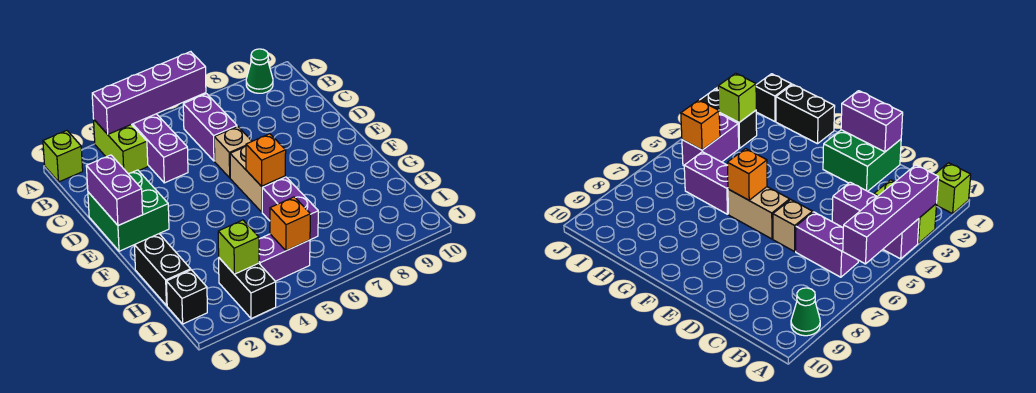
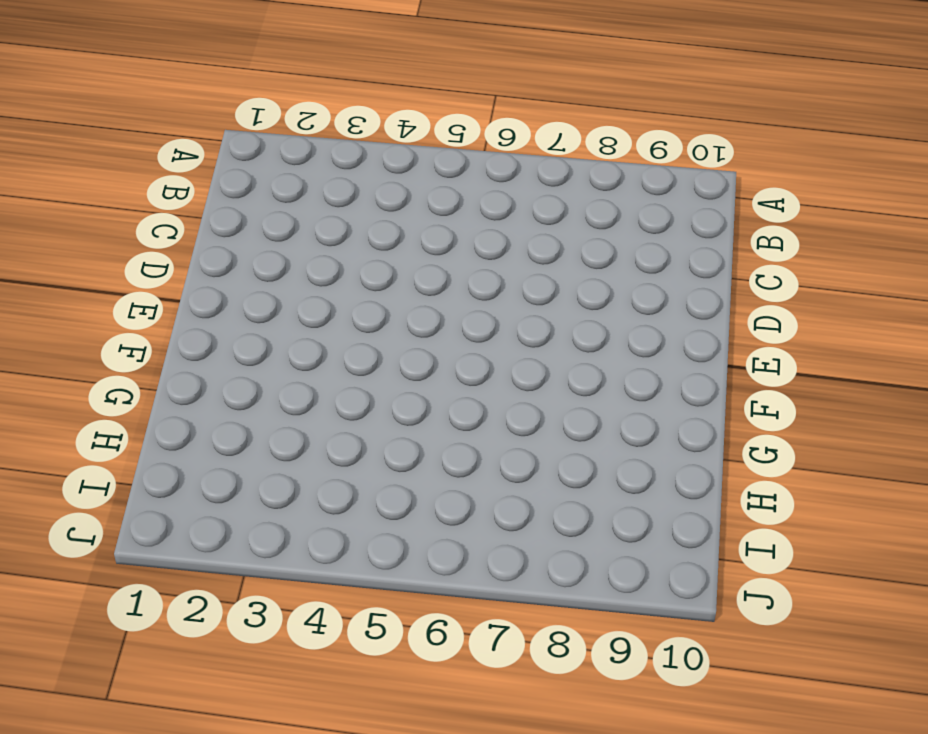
none -> lime 1x1 brick [43,131,83,182]
none -> lime 1x2 brick [94,120,148,174]
none -> purple 1x3 brick [132,114,188,183]

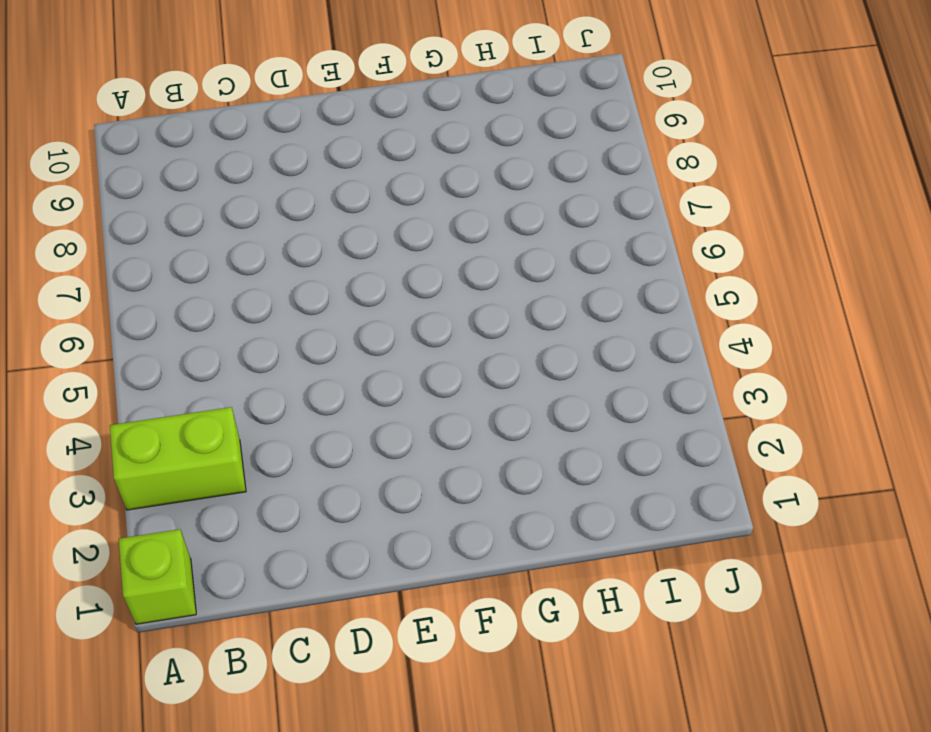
none -> purple 1x3 brick [132,114,188,183]
none -> green 1x1 cone [246,49,273,93]
none -> purple 1x2 brick [183,94,237,161]

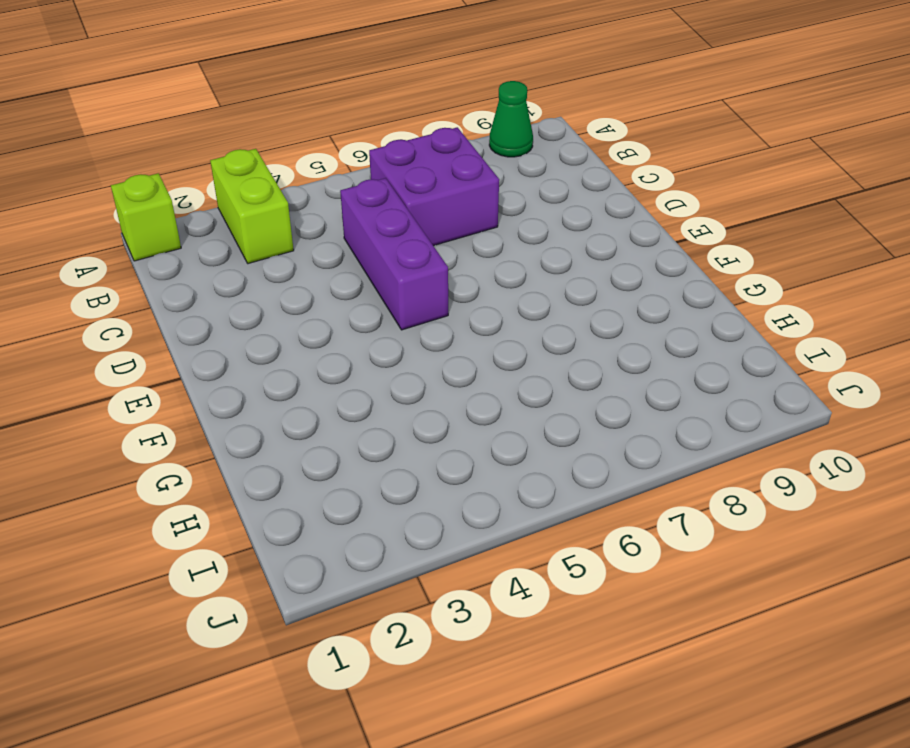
purple 2x2 brick [369,127,499,246] -> purple 1x2 brick [183,94,237,161]
purple 1x3 brick [340,178,448,330] -> purple 1x3 brick moved to [132,114,188,183]
none -> green 2x2 brick [88,170,169,251]
none -> tan 1x1 brick [214,126,252,178]
none -> tan 1x2 brick [230,146,285,212]

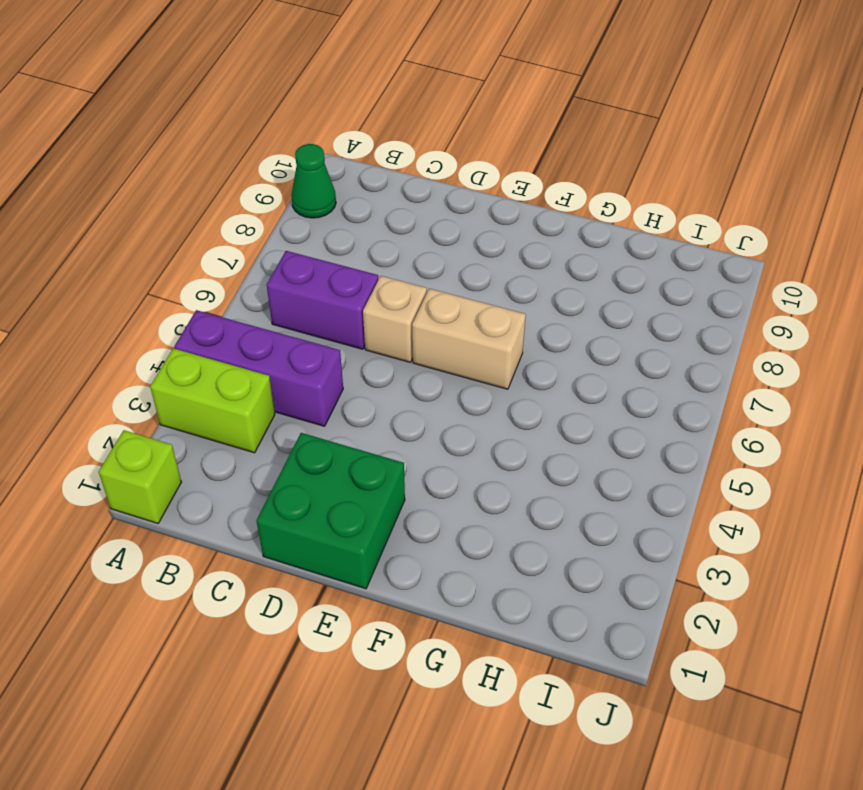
none -> black 1x2 brick [134,234,191,306]
none -> purple 1x2 brick [262,177,318,240]
none -> black 1x1 brick [166,270,207,324]

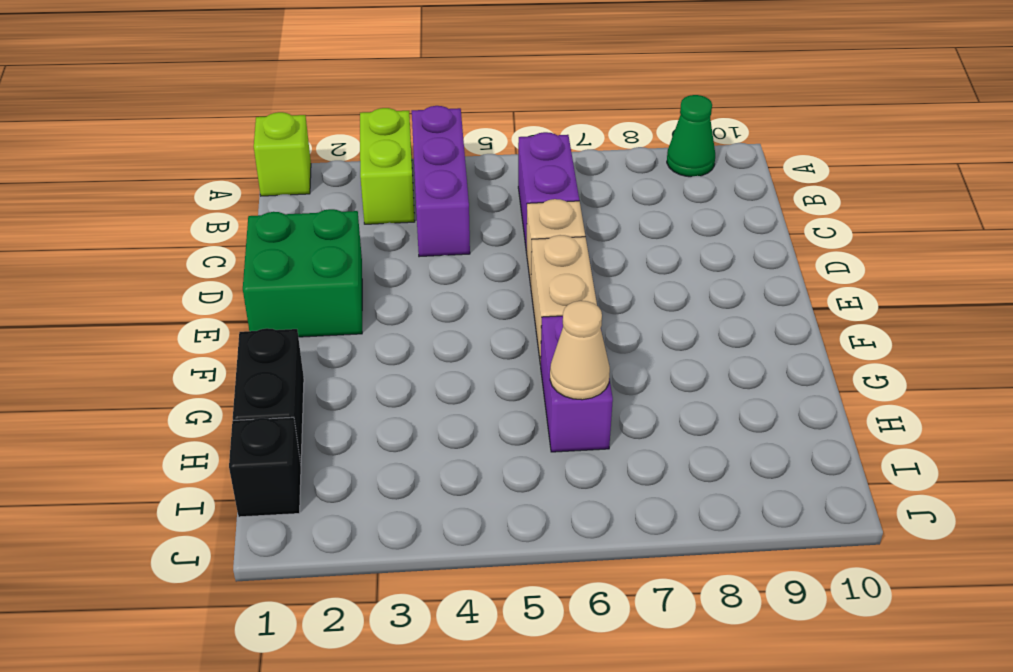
tan 1x1 cone [550,301,610,400] -> none
none -> black 1x2 brick [219,258,276,319]
none -> purple 1x2 brick [259,234,310,281]
none -> purple 1x4 brick [92,52,206,134]

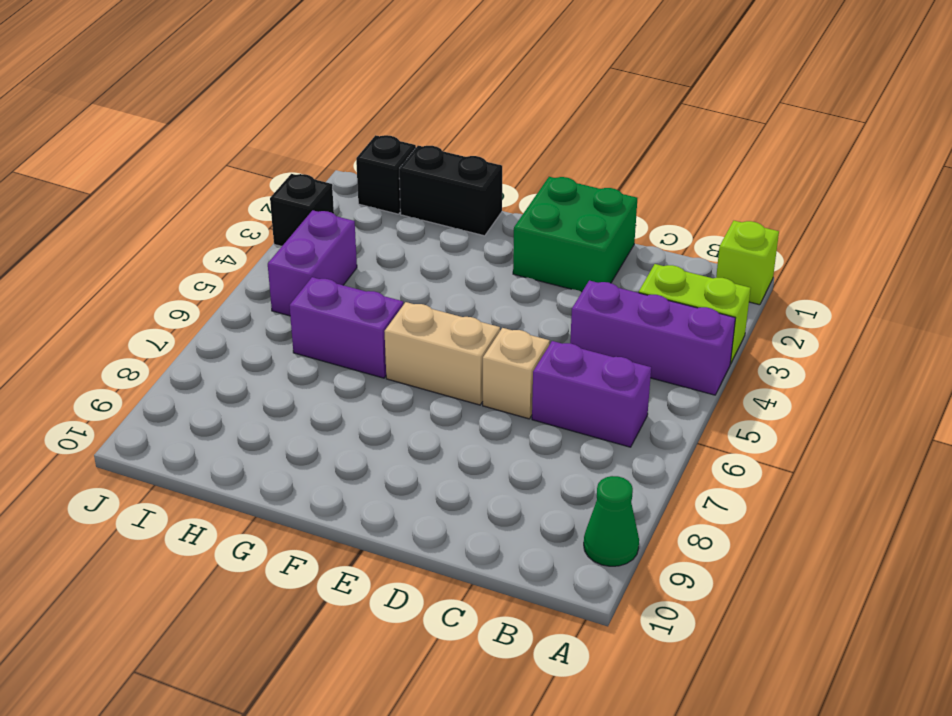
black 1x1 brick [270,174,334,246] -> black 1x2 brick [219,258,276,319]
none -> purple 1x4 brick [92,52,206,134]
none -> purple 1x2 brick [86,155,143,226]
none -> orange 1x1 brick [246,134,286,186]

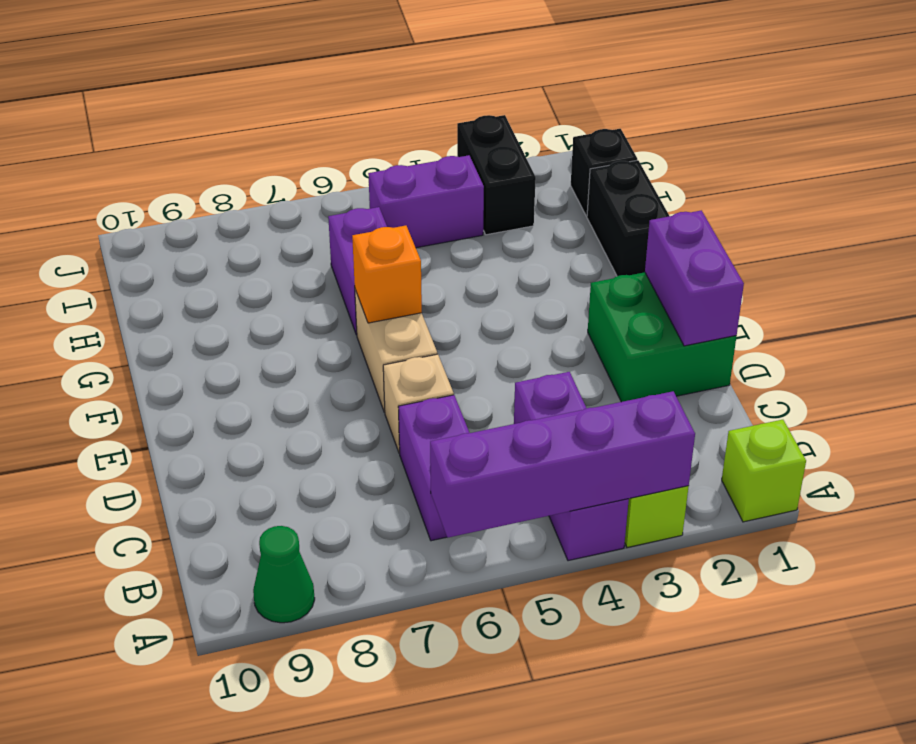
none -> lime 1x1 brick [218,220,259,274]
none -> orange 1x1 brick [270,197,310,251]

